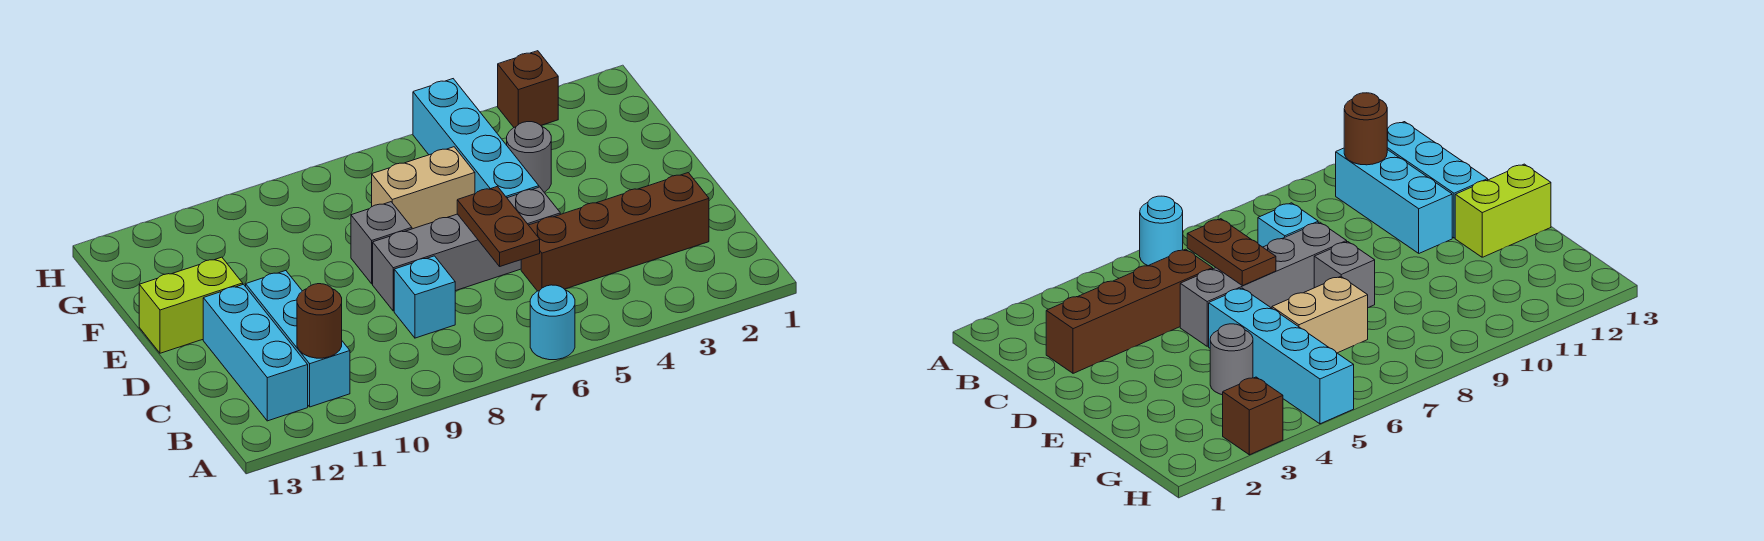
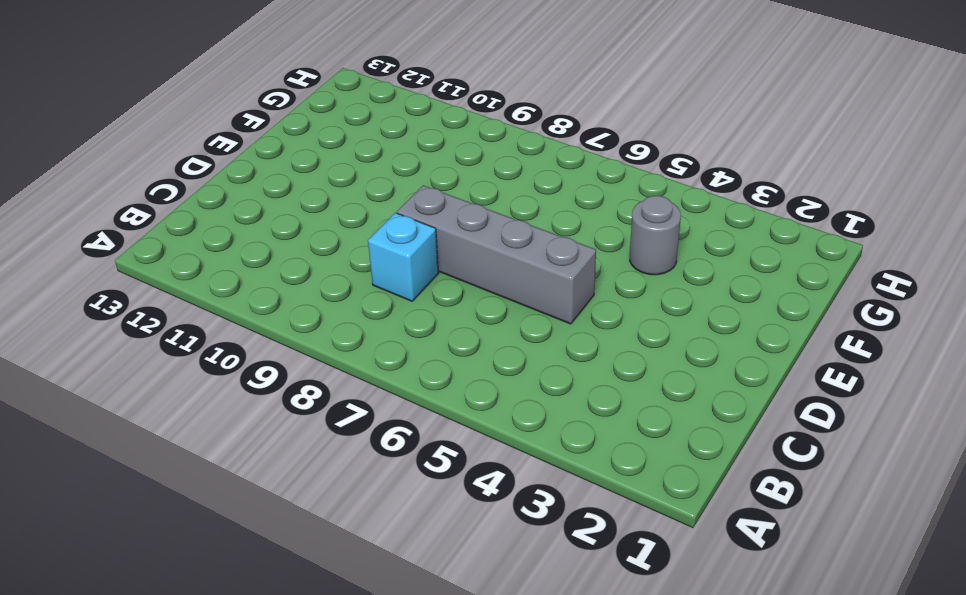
none -> cyan 1x1 round brick [530,285,575,360]
none -> cyan 1x3 brick [246,271,350,407]
none -> cyan 1x3 brick [203,284,308,421]

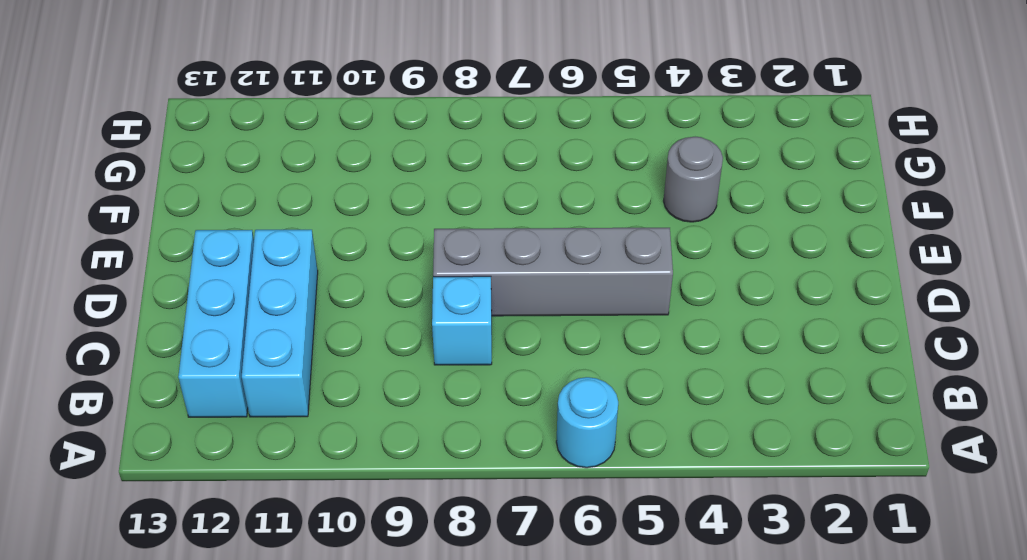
none -> brown 1x4 brick [521,173,709,291]
none -> cyan 1x4 brick [413,79,539,198]
none -> grey 1x1 brick [351,202,412,284]

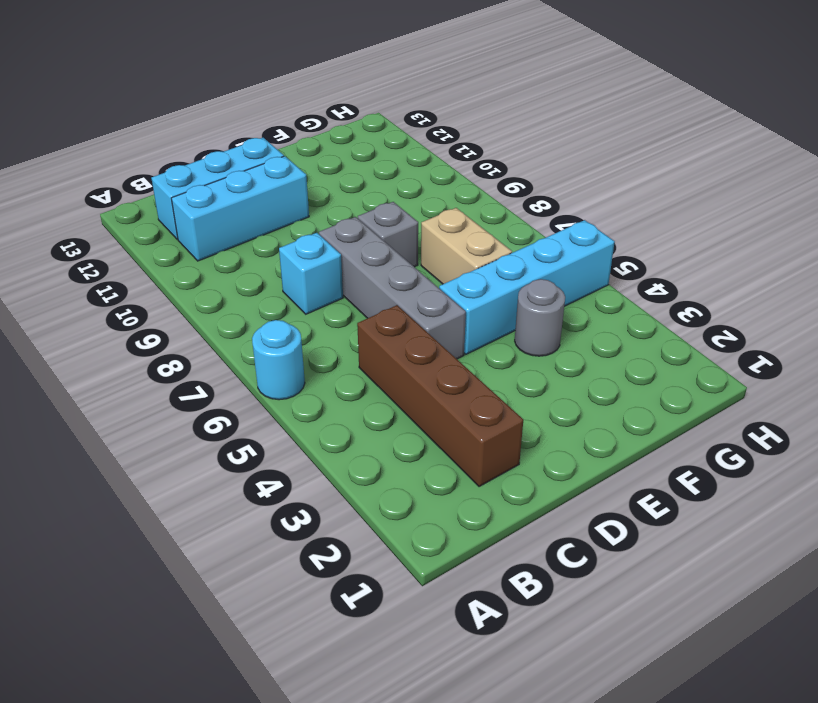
none -> lime 1x2 brick [139,257,243,353]
none -> brown 1x1 brick [498,51,558,127]
none -> brown 1x1 round brick [297,284,342,358]

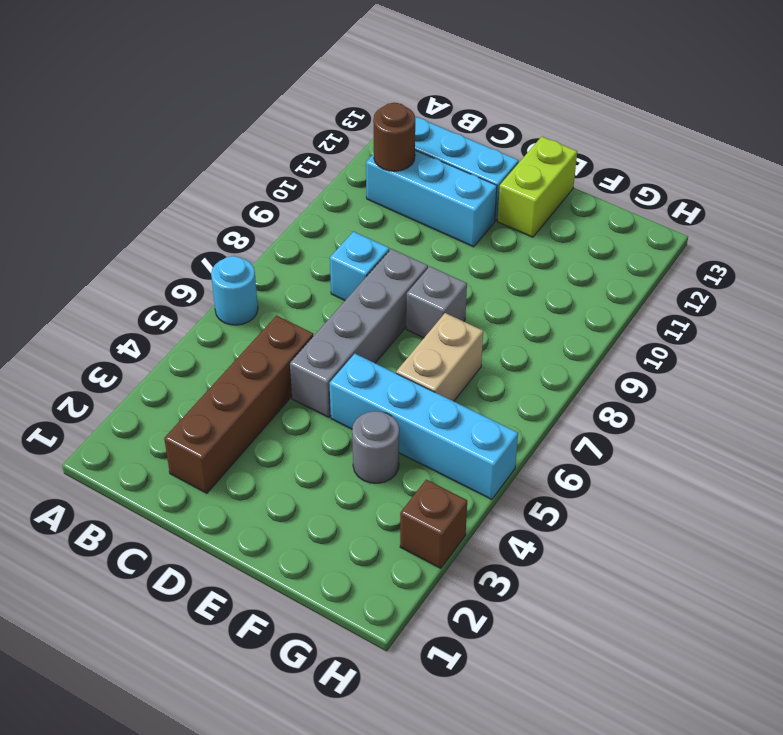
none -> brown 1x2 plate [457,186,540,266]

